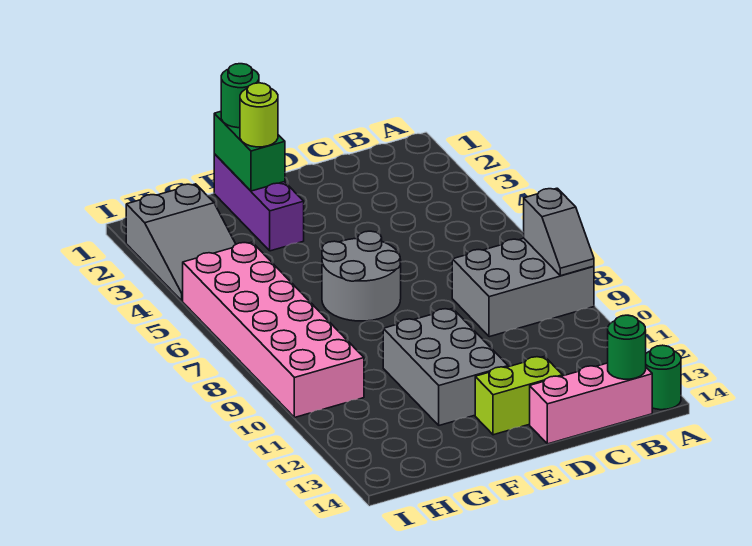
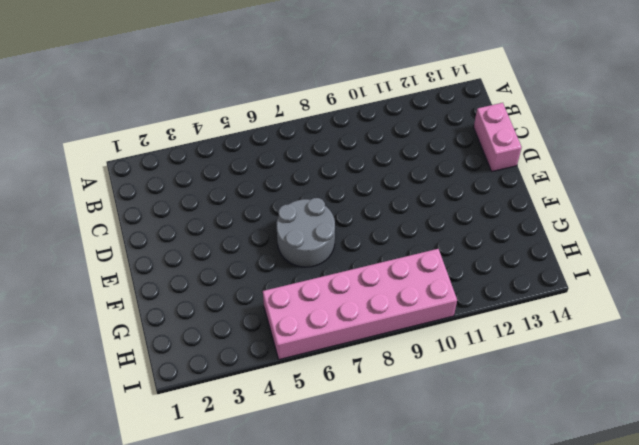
pink 1x2 brick [474,103,522,172] -> pink 1x3 brick [530,363,652,444]
none -> grey 2x3 brick [452,238,594,337]
none -> green 1x1 round brick [646,345,681,410]
none -> lime 1x2 brick [475,356,563,435]

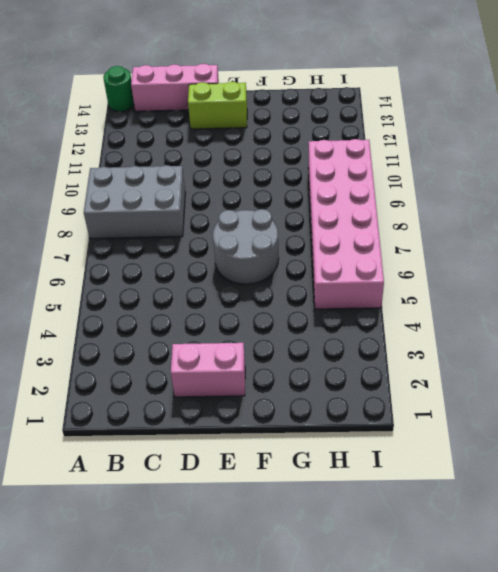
pink 1x2 brick [171,343,245,397] -> none
none -> grey 2x3 brick [383,308,508,425]
none -> purple 1x3 brick [214,154,304,251]
none -> grey 2x3 slope [126,184,236,301]

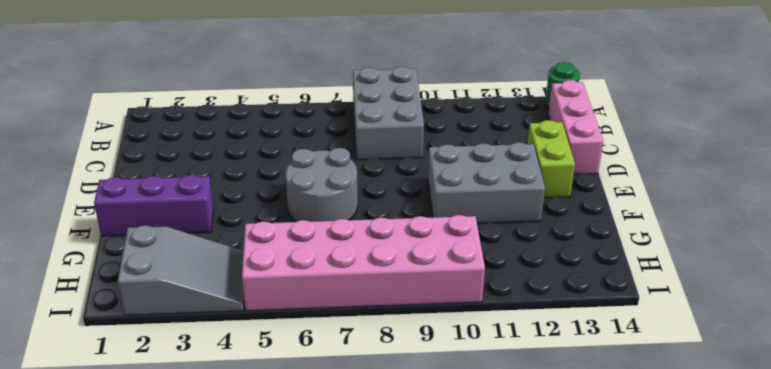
none -> grey 1x2 slope [524,188,594,276]
none -> green 1x1 round brick [608,315,646,379]
none -> green 1x2 brick [214,112,285,191]

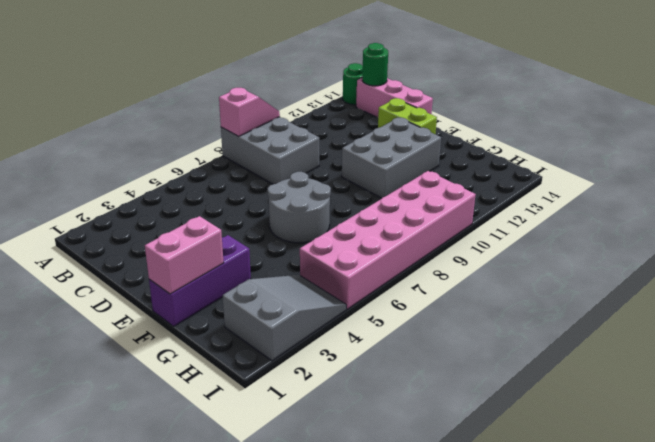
pink 1x2 slope [219,88,280,136] -> grey 1x2 slope [524,188,594,276]
pink 1x2 brick [145,216,224,294] -> green 1x2 brick [214,112,285,191]
none -> green 1x1 round brick [221,64,259,128]
none -> lime 1x1 round brick [240,83,278,147]

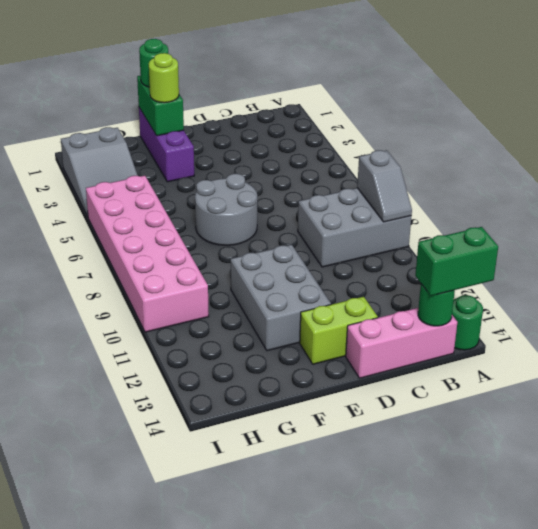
green 1x2 brick [415,227,498,296] -> none

